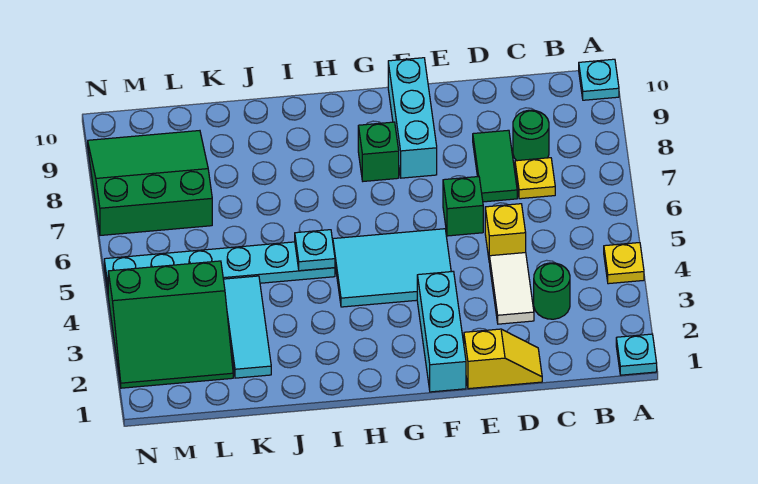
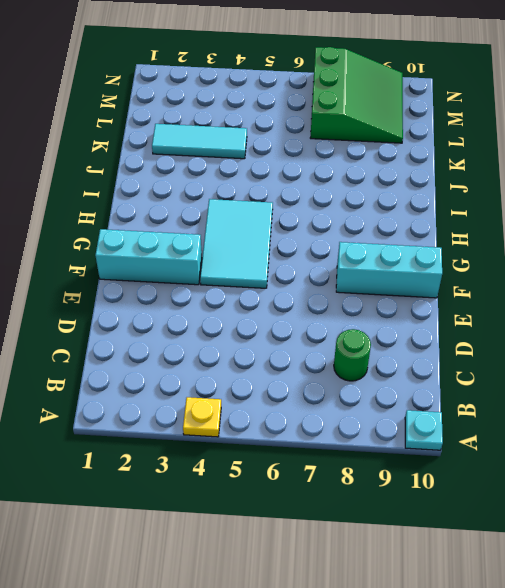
none -> cyan 1x1 plate [616,334,657,375]
none -> green 1x1 round brick [534,263,570,319]
none -> yellow 1x1 plate [515,158,555,199]

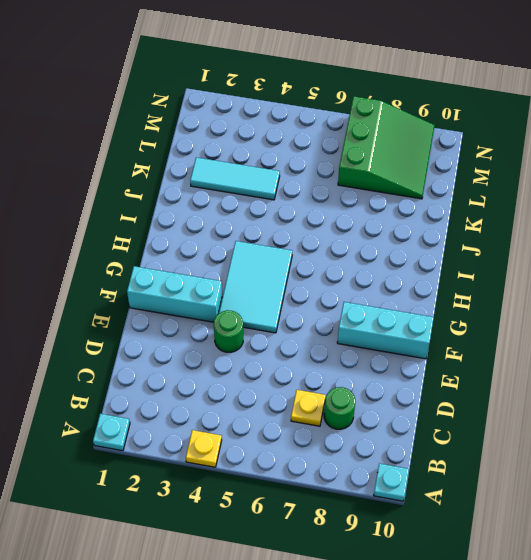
green 1x1 round brick [214,310,243,352] -> green 1x1 round brick moved to [534,263,570,319]
none -> yellow 1x2 slope [464,329,542,389]
none -> white 1x2 tile [490,253,534,324]
none -> yellow 1x1 brick [485,204,526,263]

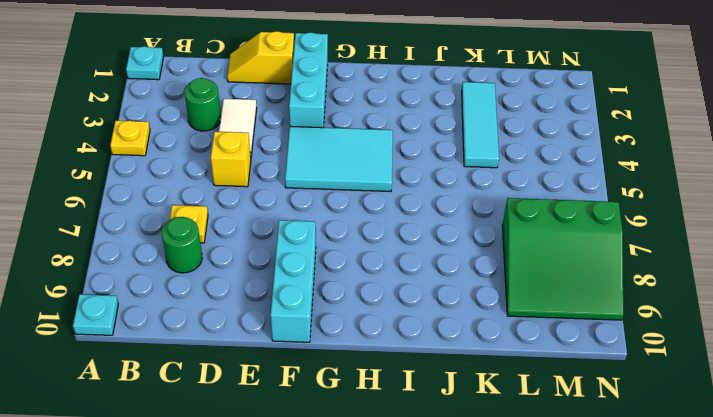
none -> green 1x2 tile [473,130,517,202]
none -> green 1x1 brick [443,177,483,236]
none -> green 1x1 brick [358,122,399,181]

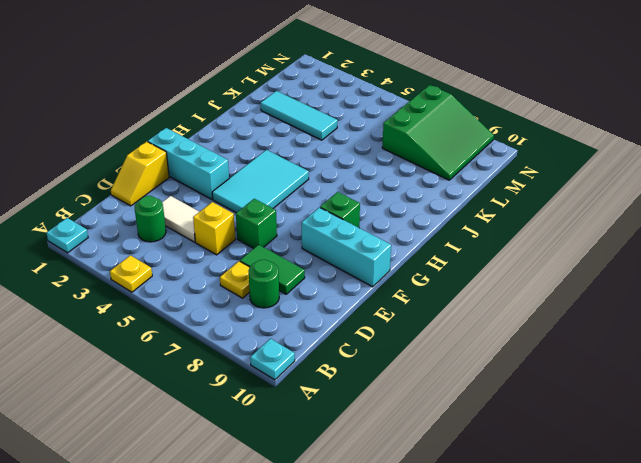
none -> cyan 1x6 plate [104,242,335,291]
none -> green 3x3 slope [108,261,233,388]
none -> cyan 1x1 plate [295,230,335,271]

